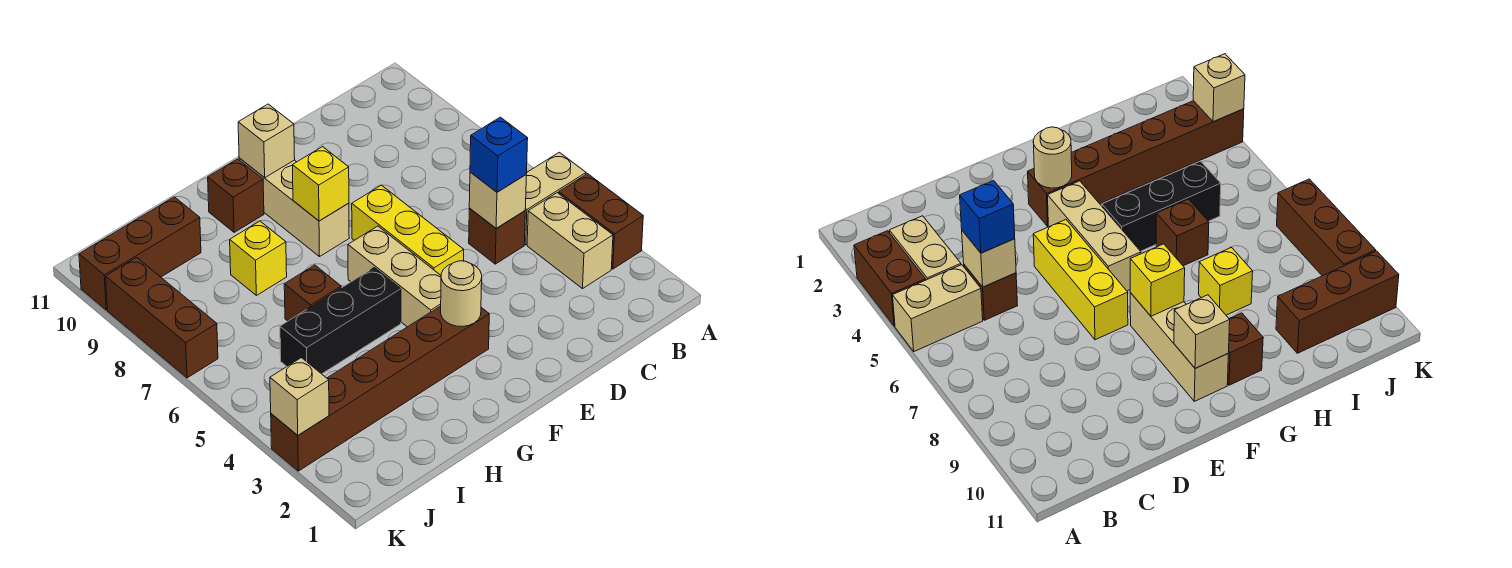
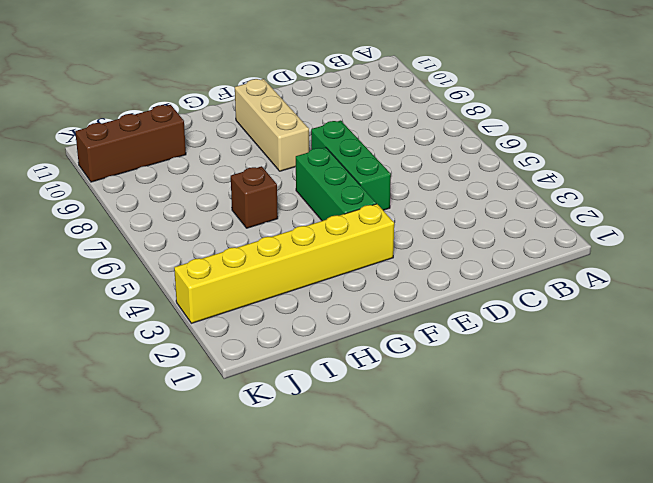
green 1x3 brick [311,120,391,210] -> yellow 1x3 brick [352,185,464,275]
yellow 1x6 brick [174,204,394,323] -> brown 1x6 brick [271,306,489,471]
green 1x3 brick [296,147,376,221] -> tan 1x3 brick [348,226,441,327]
none -> brown 1x2 brick [559,174,643,269]
none -> tan 1x2 brick [524,152,586,245]
none -> tan 1x2 brick [527,193,613,289]

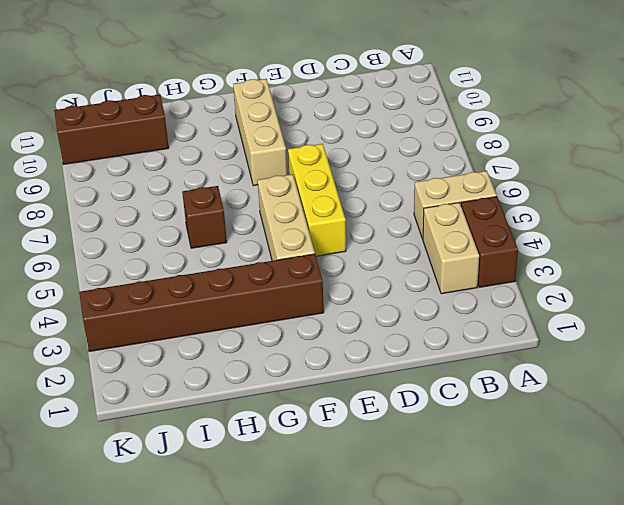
none -> brown 1x1 brick [469,208,525,264]
none -> black 1x3 brick [280,268,401,374]
none -> brown 1x1 brick [208,159,264,232]

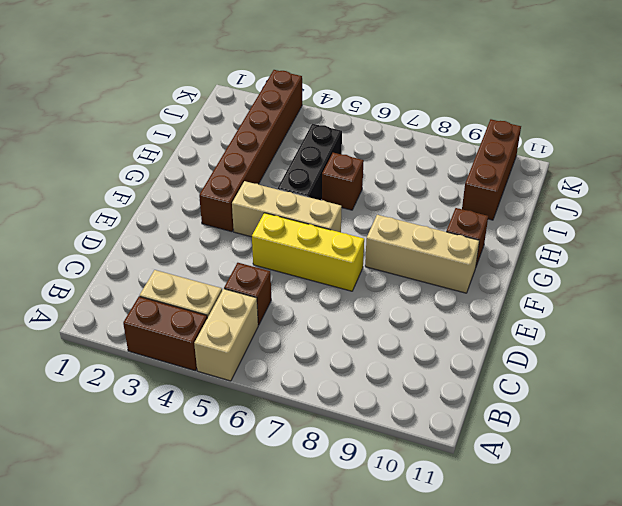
none -> yellow 1x1 brick [230,221,287,295]
none -> brown 1x3 brick [106,257,218,378]
none -> tan 1x1 brick [469,172,526,228]

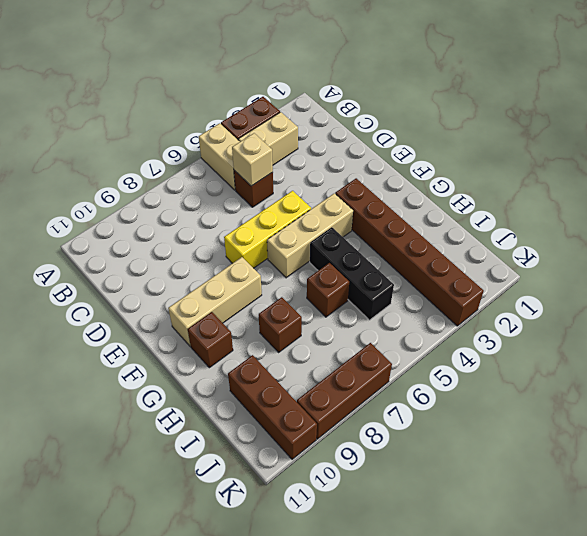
brown 1x1 brick [259,297,302,352] -> yellow 1x1 brick [230,221,287,295]
none -> tan 1x1 round brick [441,261,482,327]
none -> yellow 1x1 brick [292,147,349,221]
none -> tan 1x1 brick [238,104,295,178]

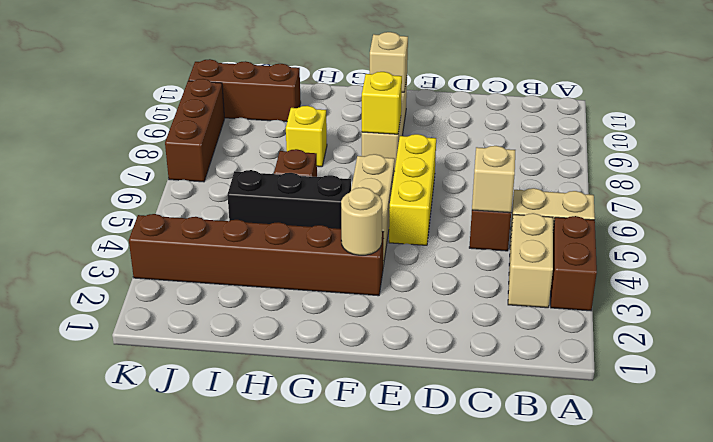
none -> brown 1x1 brick [208,159,264,232]
none -> tan 1x1 brick [270,358,329,435]
none -> blue 1x1 brick [470,117,528,192]

